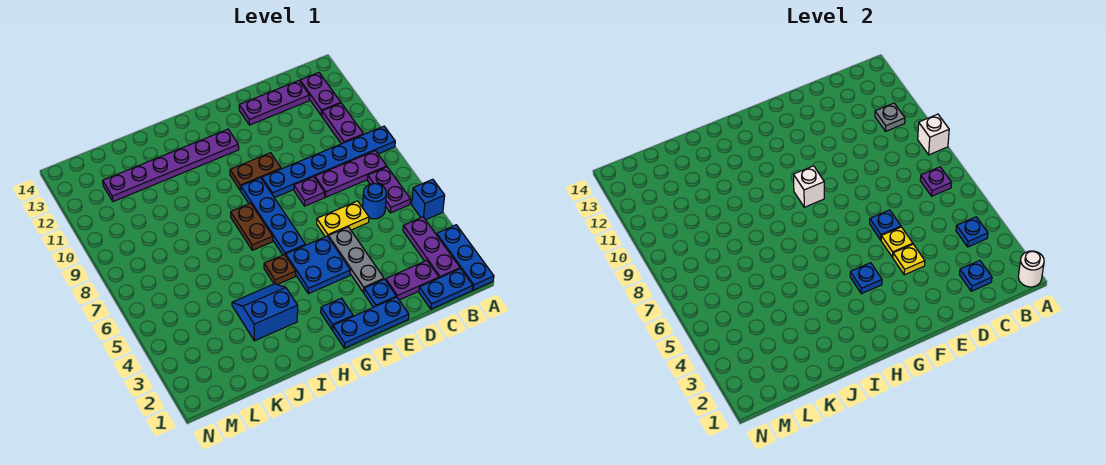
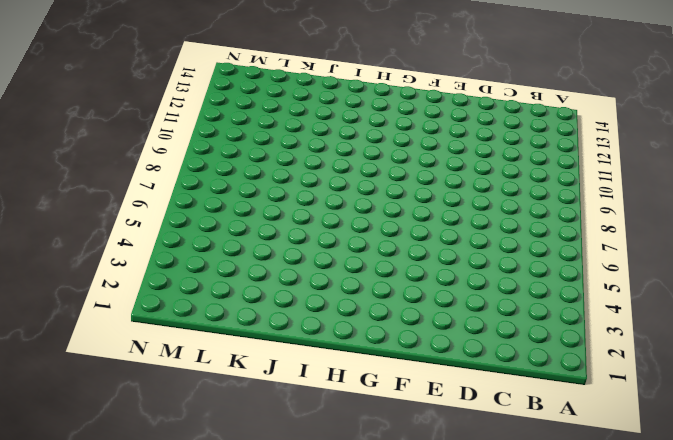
none -> blue 1x3 plate [436,225,494,290]
none -> blue 1x1 brick [412,179,445,220]
none -> blue 1x6 plate [262,126,395,198]
none -> blue 1x2 plate [419,269,473,309]

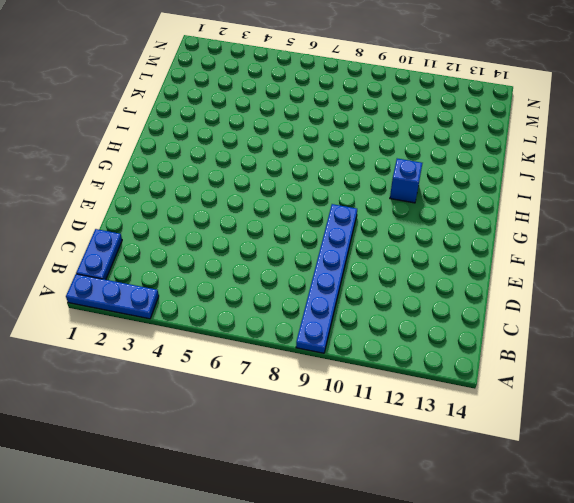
blue 1x1 brick [390,159,422,203] -> blue 1x1 brick moved to [412,179,445,220]
none -> purple 1x3 plate [403,217,460,278]
none -> purple 1x2 plate [367,167,411,213]
none -> purple 1x3 plate [315,151,387,197]
none -> purple 1x2 plate [322,103,363,144]

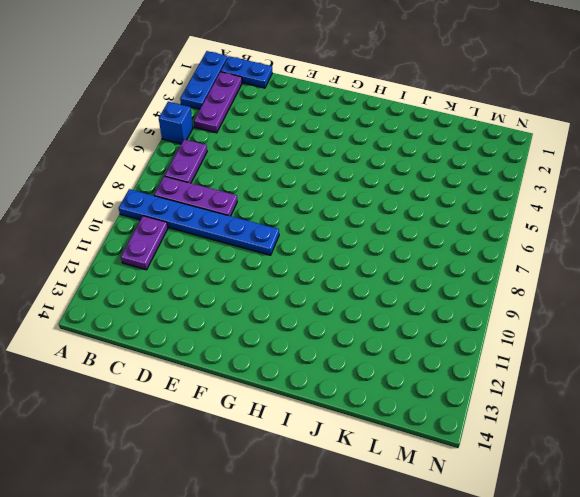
none -> purple 1x2 plate [300,73,341,116]
none -> purple 1x2 plate [386,261,439,300]
none -> blue 1x1 round brick [363,184,386,219]
none -> purple 1x3 plate [239,81,309,125]

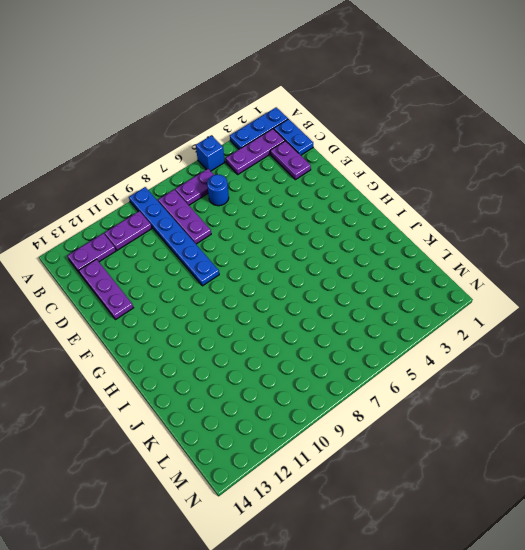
none -> yellow 1x2 plate [317,201,369,237]
none -> blue 1x3 plate [333,297,409,348]
none -> blue 1x1 plate [364,279,396,307]
none -> grey 1x3 plate [328,227,384,292]

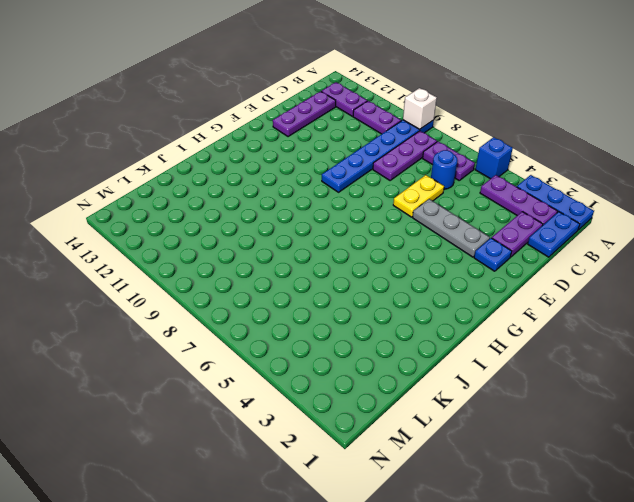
none -> blue 1x3 plate [333,297,409,348]
none -> purple 1x1 plate [294,177,325,206]
none -> blue 2x2 plate [286,236,351,294]
none -> brown 1x2 plate [230,153,281,191]

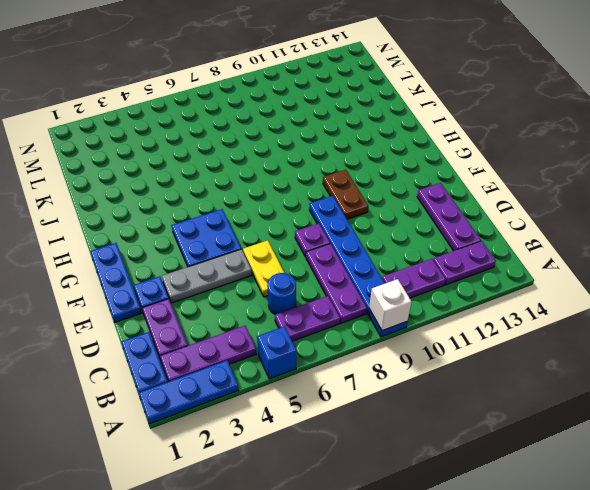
none -> blue 1x1 plate [321,298,353,330]
none -> blue 1x4 plate [241,178,306,255]
none -> purple 1x6 plate [103,129,239,202]
none -> brown 1x1 plate [264,255,296,285]

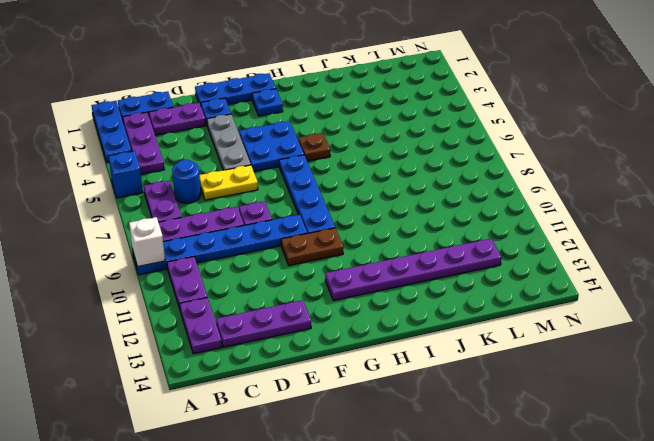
none -> brown 1x2 plate [231,203,273,250]
none -> blue 2x2 slope [232,284,298,341]
none -> white 1x1 round brick [1018,251,1044,287]
none -> blue 1x1 plate [956,217,988,247]

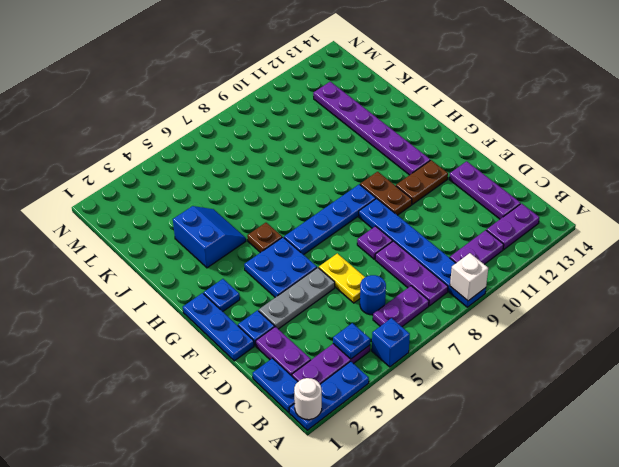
brown 1x2 plate [396,160,448,204] -> brown 1x2 plate moved to [231,203,273,250]
none -> purple 1x1 plate [920,167,951,196]
none -> grey 1x1 plate [875,103,905,131]
none -> blue 1x1 plate [960,261,992,291]
none -> yellow 1x1 plate [893,244,925,275]

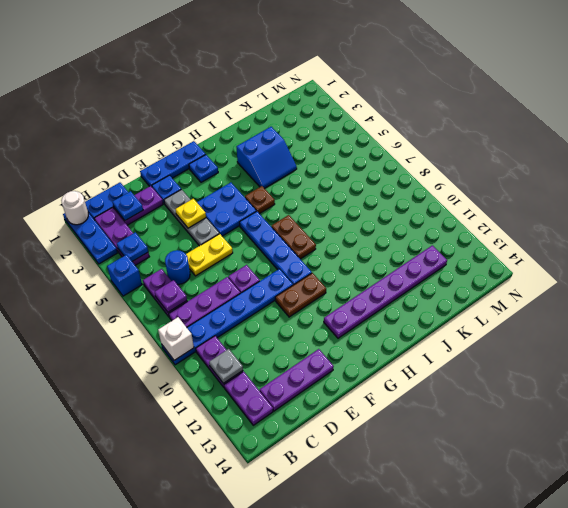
none -> yellow 1x1 plate [881,227,913,257]
none -> blue 1x1 plate [870,210,901,240]
none -> blue 1x1 plate [850,263,882,294]
none -> white 1x1 brick [793,166,824,207]

